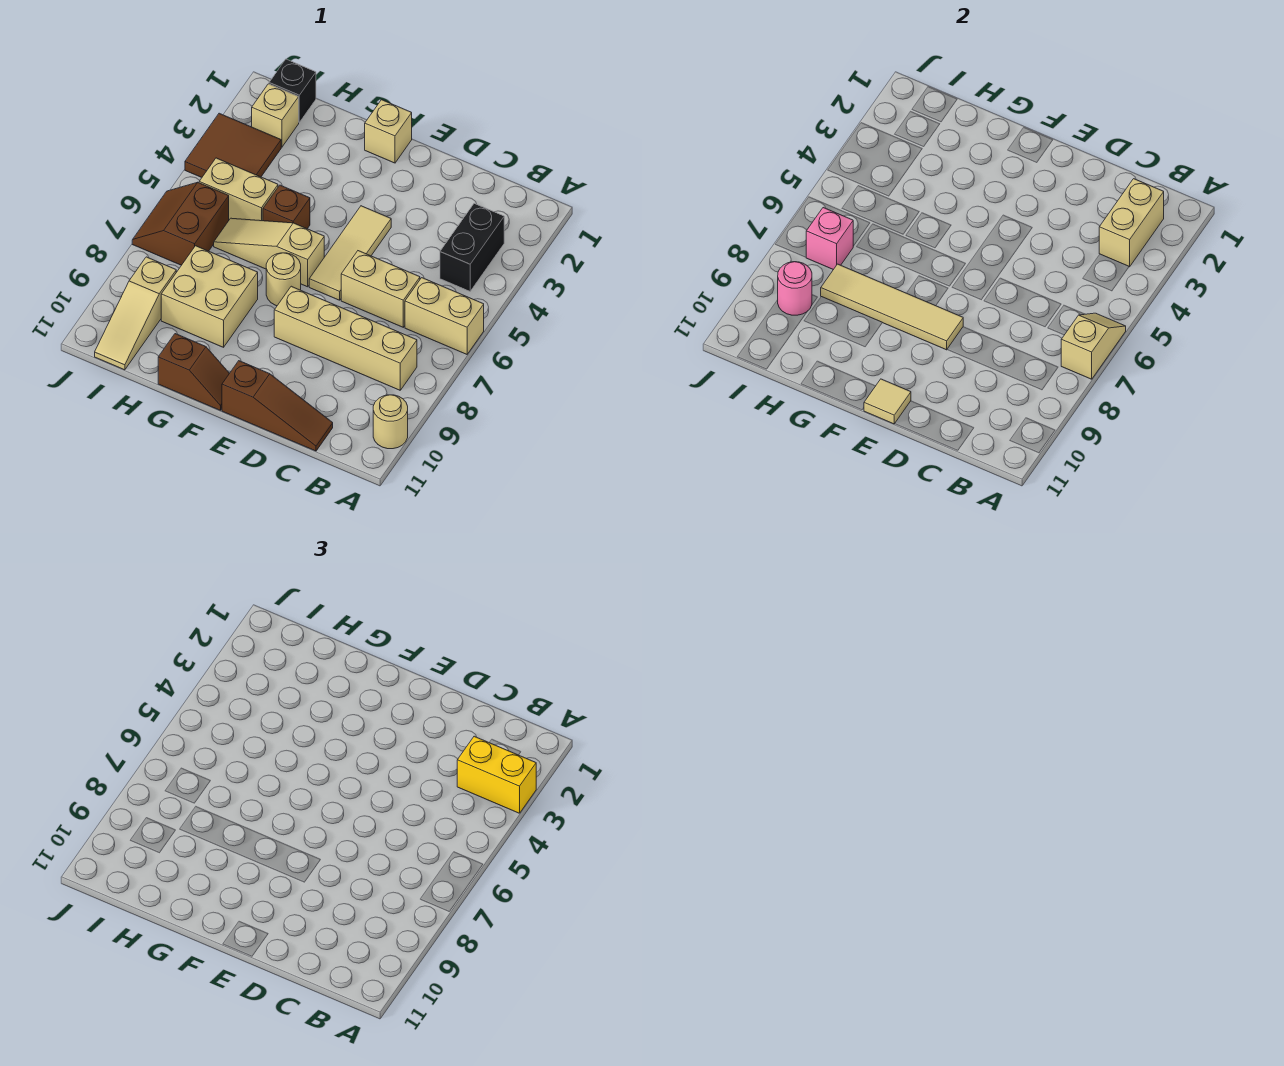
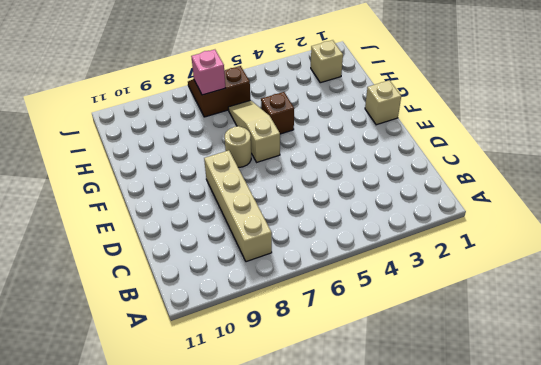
none -> tan 1x2 brick [405,278,484,354]
none -> tan 1x1 round brick [373,395,408,449]
none -> black 1x2 brick [440,203,504,291]

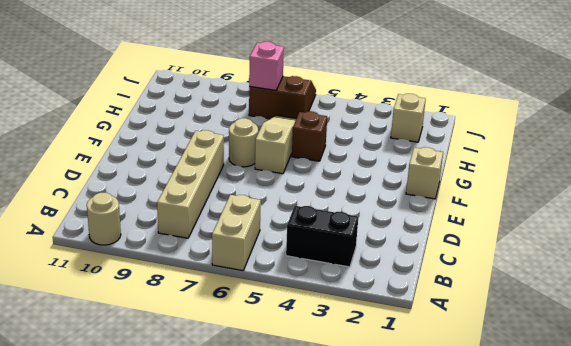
none -> tan 1x2 brick [341,251,420,327]
none -> brown 1x3 slope [222,361,333,451]
none -> tan 1x3 tile [309,206,391,300]

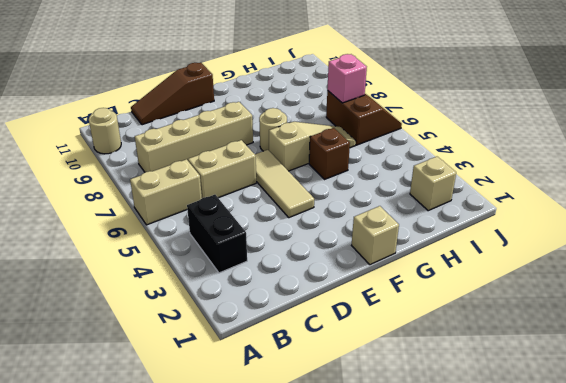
none -> brown 1x2 slope [158,334,229,410]
none -> tan 2x2 brick [161,246,258,347]
none -> tan 1x2 brick [199,158,278,221]

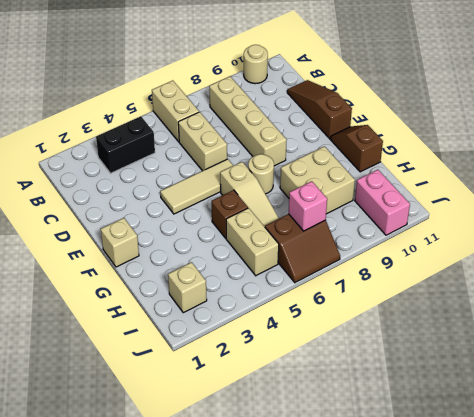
pink 1x2 brick [355,170,410,235] -> tan 1x3 slope [95,257,176,370]
none -> black 1x1 brick [269,59,316,122]
none -> brown 2x2 tile [185,113,281,177]
none -> tan 1x2 slope [1061,313,1126,379]

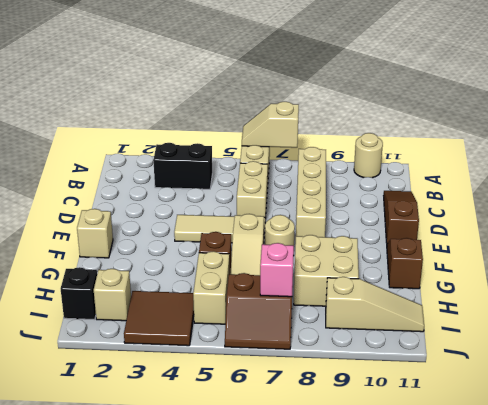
none -> tan 1x2 brick [1099,179,1164,267]
none -> tan 1x4 tile [821,264,963,350]
none -> tan 1x1 tile [864,379,911,424]

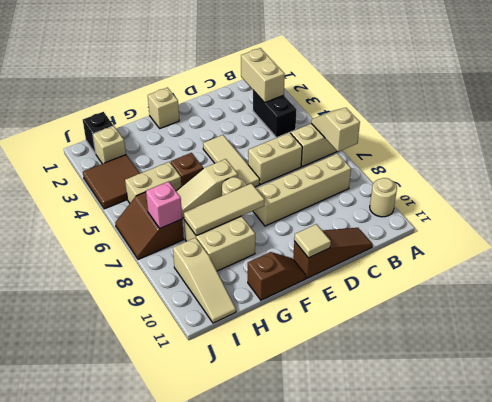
tan 1x3 tile [184,183,264,236] -> tan 1x4 tile [821,264,963,350]
none -> pink 1x1 round brick [778,262,812,315]
none -> yellow 1x2 brick [457,736,536,813]

